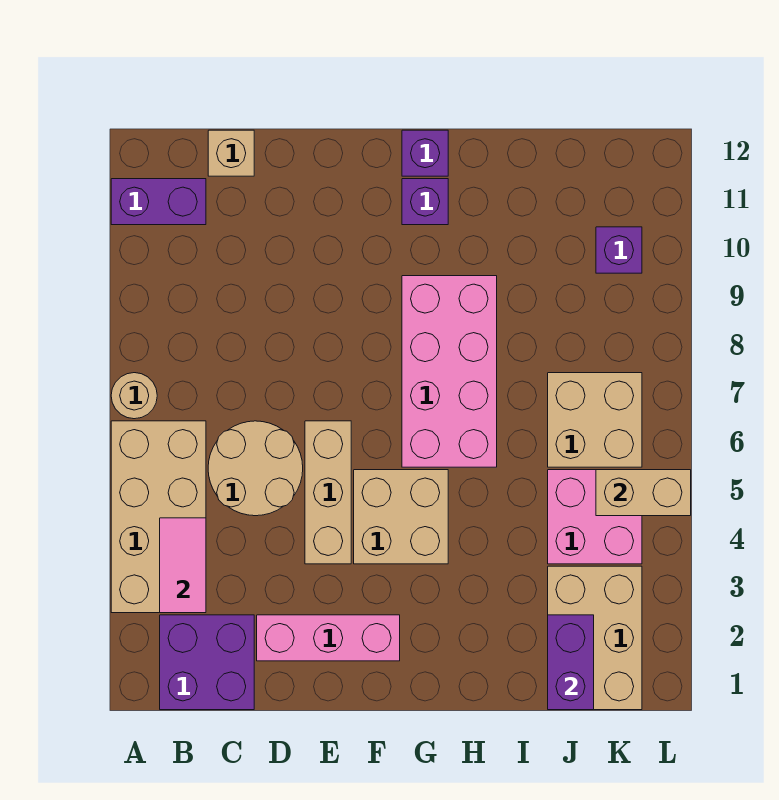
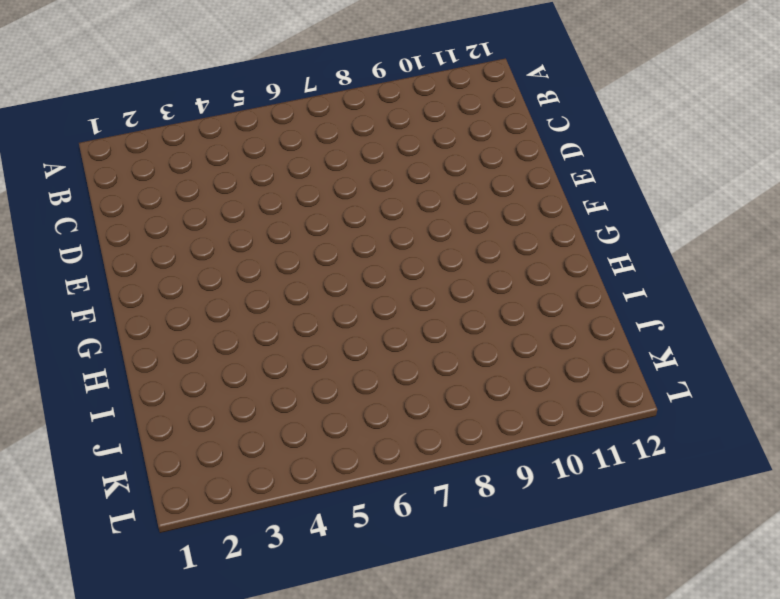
none -> tan 2x4 brick [111,421,206,613]
none -> tan 1x1 round brick [111,373,157,419]
none -> purple 1x2 brick [111,179,206,225]

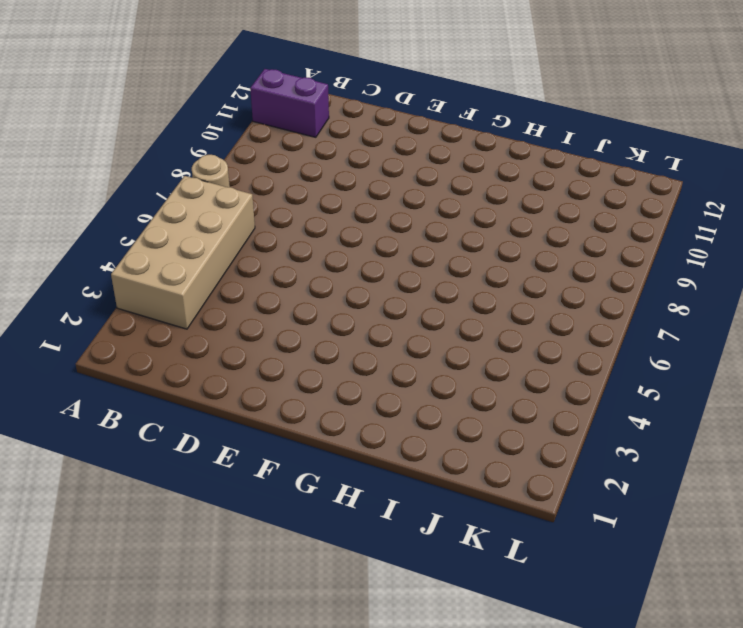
none -> purple 2x2 brick [160,615,254,710]
none -> tan 2x2 round brick [208,421,303,516]
none -> tan 1x1 brick [208,130,254,176]

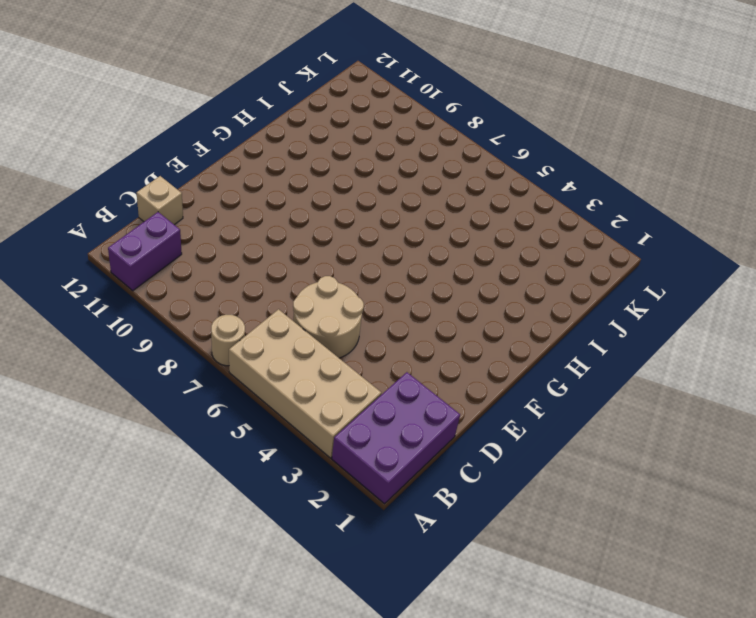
purple 2x3 brick [332,372,460,504] -> purple 2x2 brick [160,615,254,710]
none -> pink 1x3 brick [257,615,400,661]
none -> tan 1x3 brick [305,421,351,564]
none -> tan 2x2 brick [354,470,448,564]

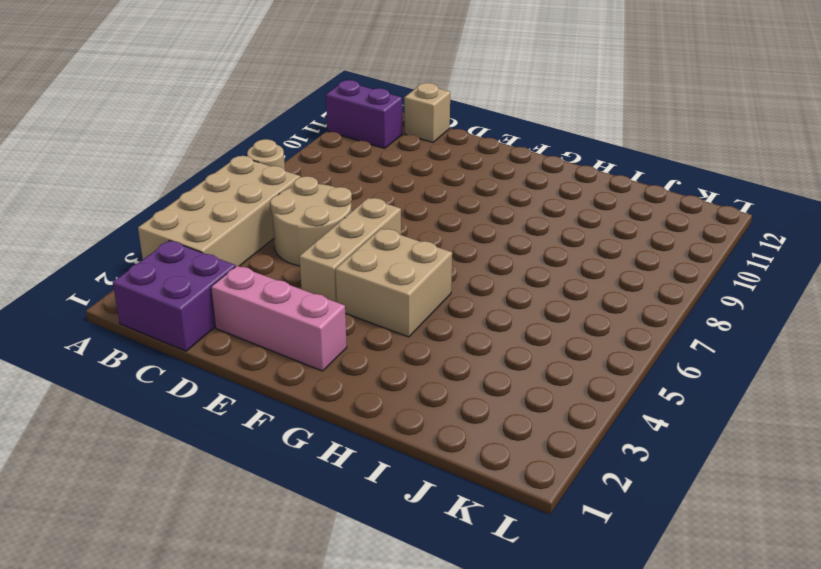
none -> pink 2x4 brick [402,276,497,467]
none -> purple 1x1 brick [402,179,448,225]
none -> purple 1x1 brick [402,130,448,176]

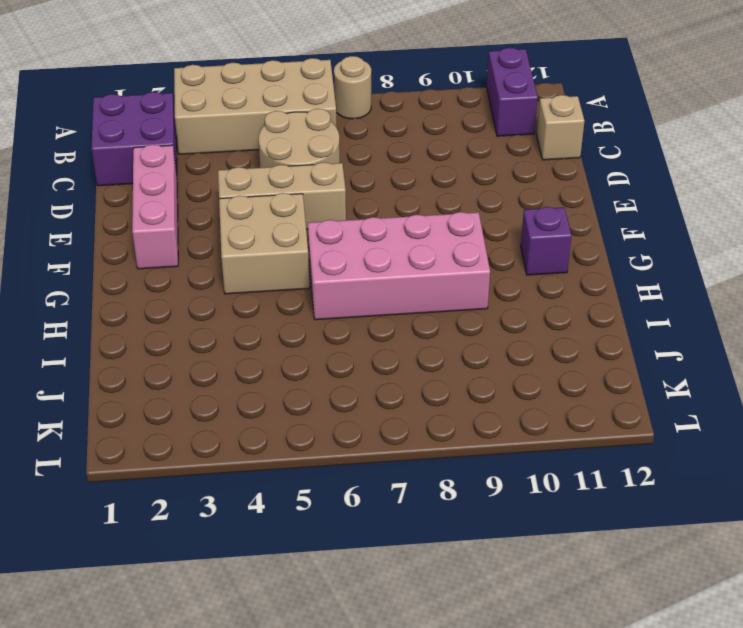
none -> purple 1x1 brick [402,130,448,176]
none -> tan 2x3 brick [548,566,642,710]
none -> pink 2x2 brick [548,470,642,564]

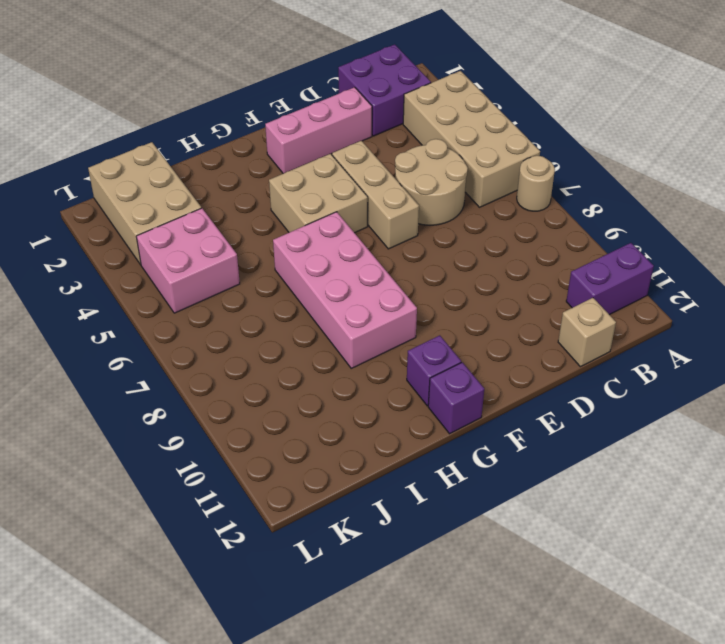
none -> tan 2x2 brick [548,373,642,467]
none -> purple 1x1 brick [596,227,642,273]
none -> pink 1x2 tile [160,518,206,613]

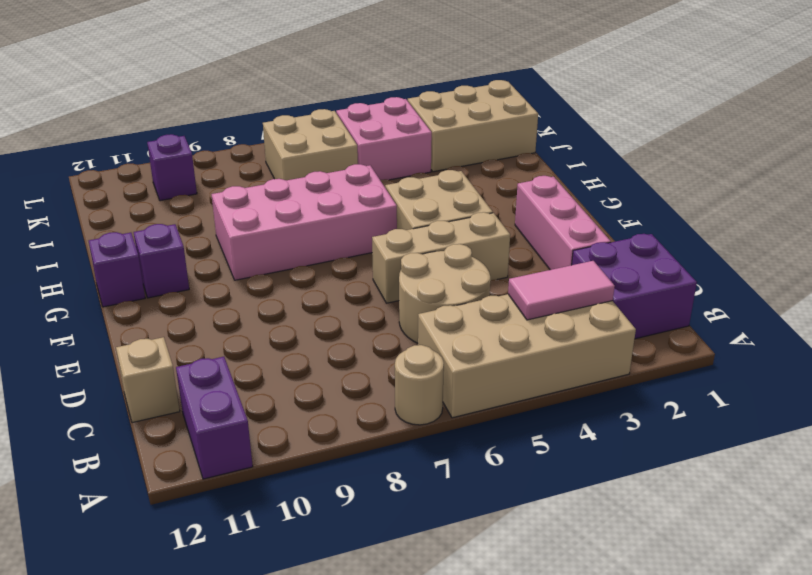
none -> purple 1x2 brick [548,615,594,710]
none -> tan 1x2 brick [596,470,691,516]

